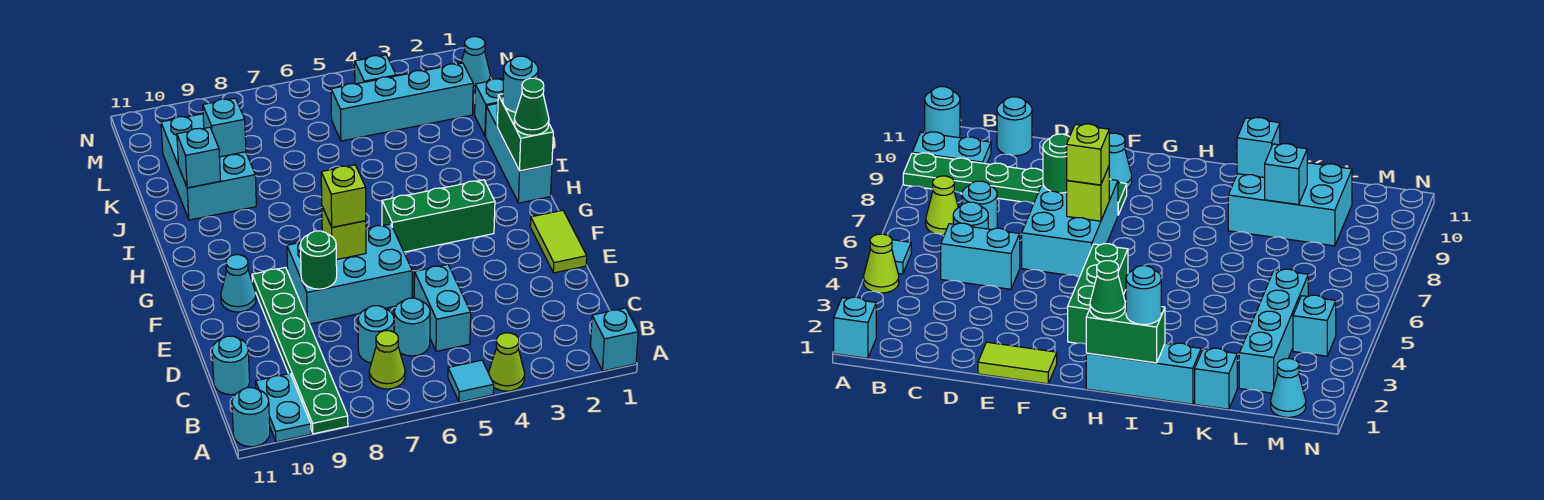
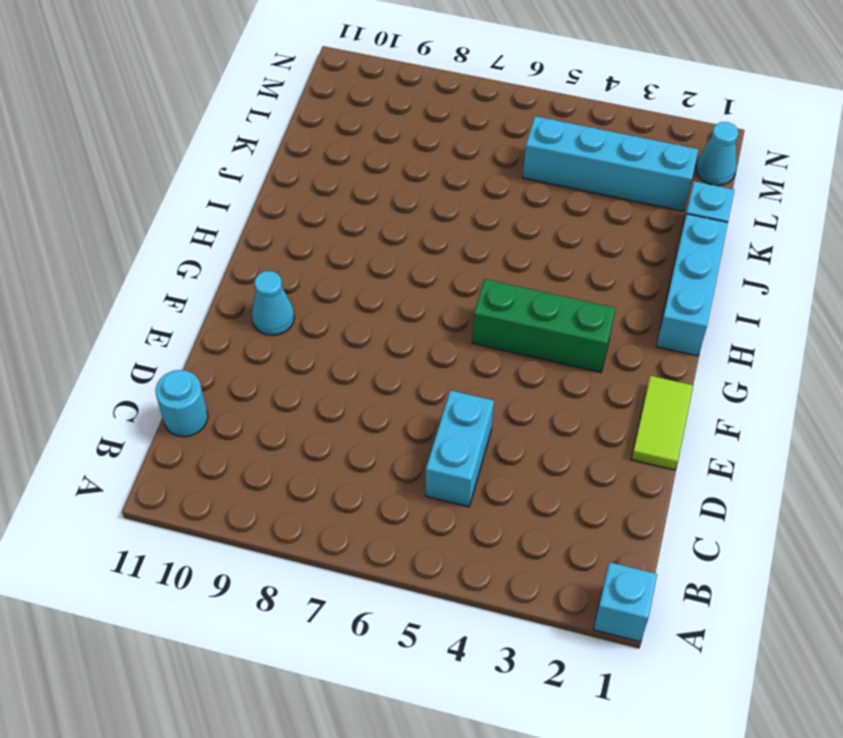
none -> lime 1x1 cone [489,333,525,391]
none -> cyan 1x1 tile [448,360,494,402]
none -> green 1x6 plate [252,267,348,434]

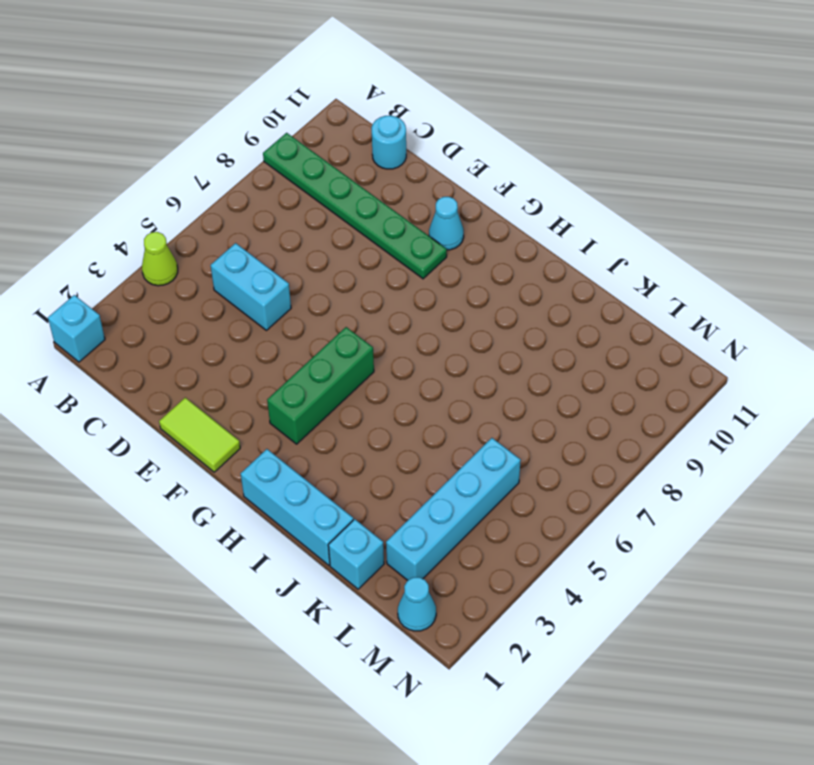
none -> cyan 1x1 tile [448,360,494,402]
none -> cyan 1x2 plate [256,374,311,442]
none -> cyan 1x1 round brick [232,388,270,447]

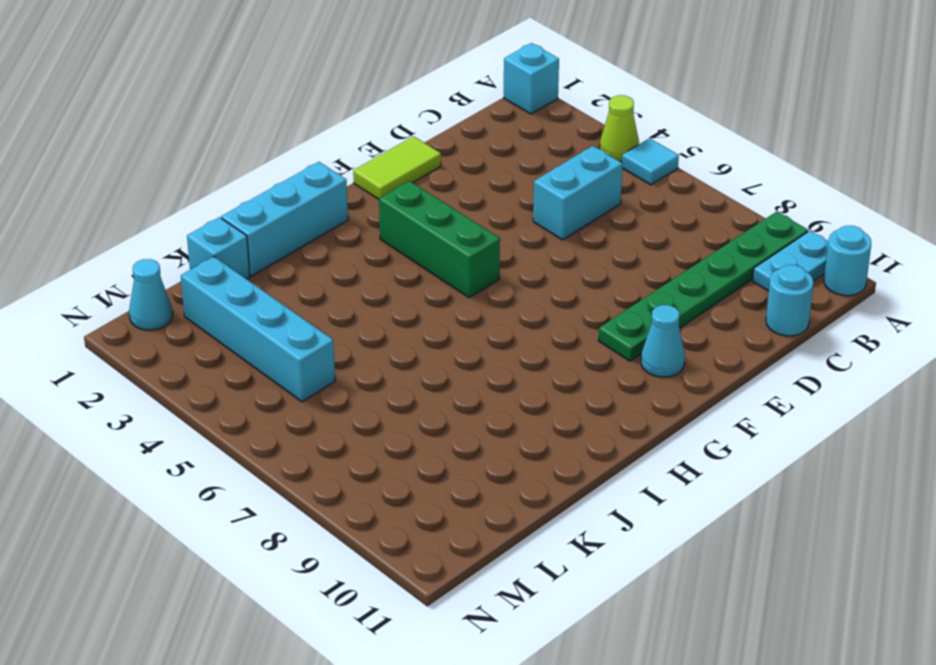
none -> lime 1x1 cone [369,331,405,389]
none -> cyan 1x1 round brick [394,298,430,356]
none -> cyan 1x1 round brick [358,306,394,363]

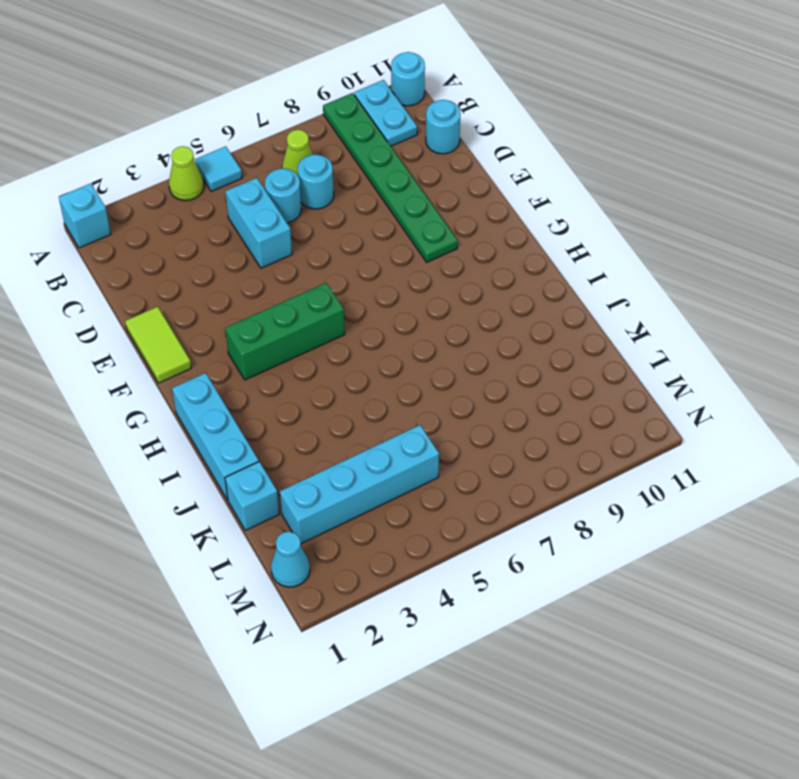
none -> cyan 2x3 brick [287,224,412,324]
none -> cyan 1x1 cone [221,255,256,312]
none -> cyan 2x3 brick [161,114,256,220]

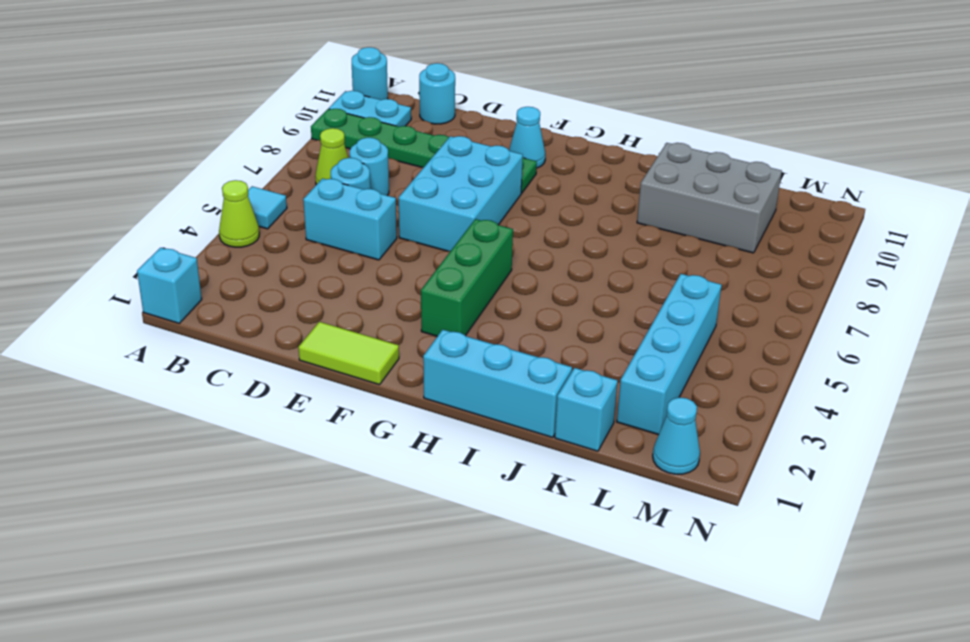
grey 2x3 brick [637,143,782,253] -> cyan 2x3 brick [161,114,256,220]
none -> cyan 1x1 brick [355,55,396,84]
none -> green 1x1 round brick [300,231,337,289]
none -> lime 1x1 brick [322,207,366,260]

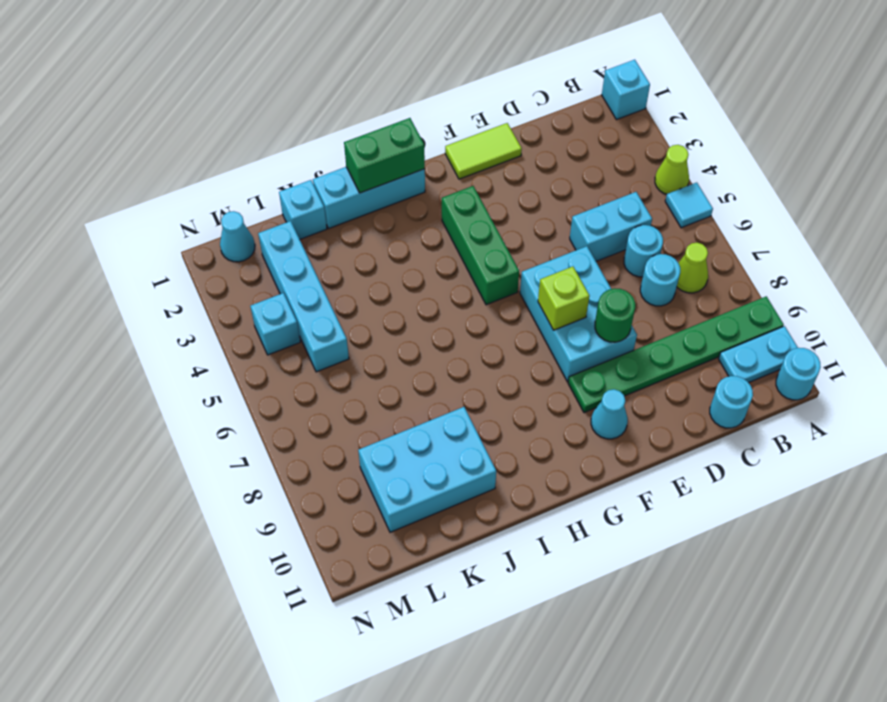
none -> cyan 1x1 brick [177,127,220,188]
none -> cyan 1x1 brick [203,98,246,157]
none -> lime 1x1 brick [321,165,366,227]

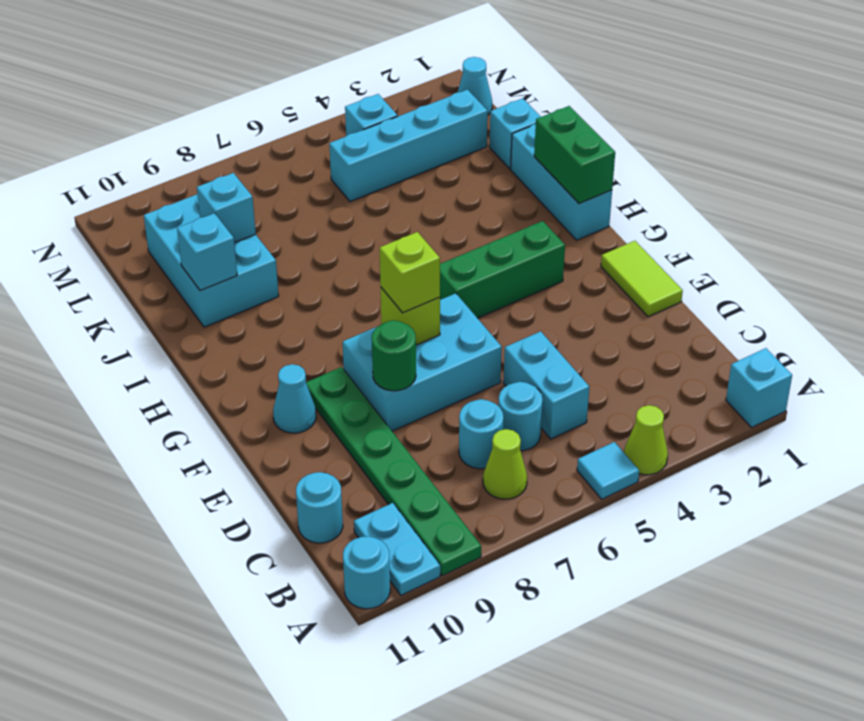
none -> green 1x1 cone [514,78,549,135]
none -> cyan 1x1 round brick [503,56,538,112]

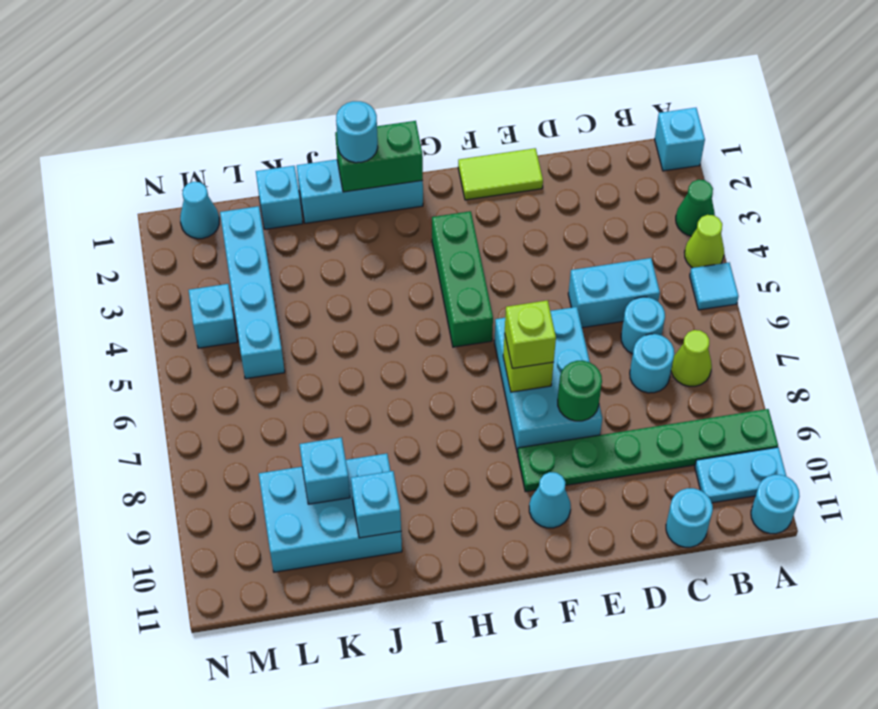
green 1x1 cone [676,180,715,236] -> green 1x1 cone moved to [514,78,549,135]

